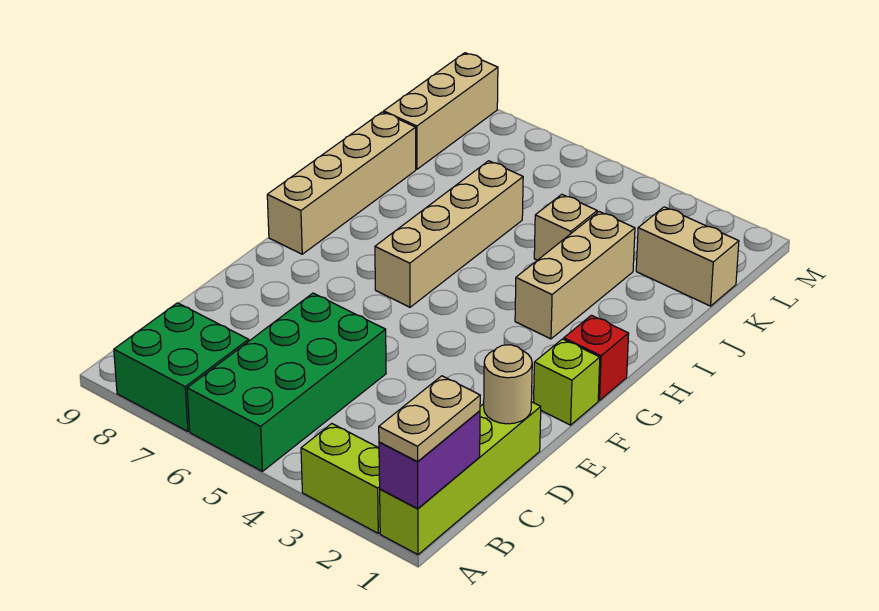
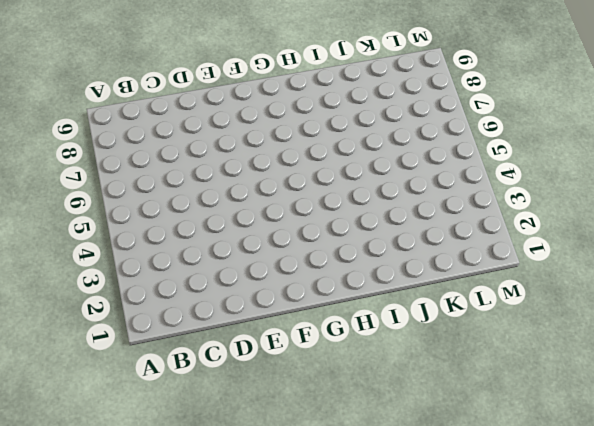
none -> lime 1x4 brick [380,402,541,555]
none -> lime 1x2 brick [301,424,380,533]
none -> green 2x4 brick [187,293,386,471]

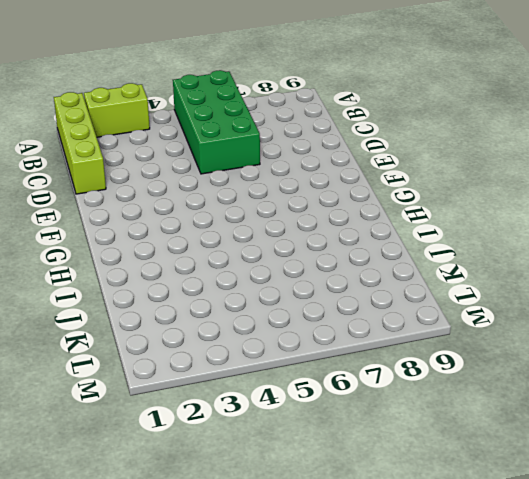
none -> green 2x2 brick [114,303,249,432]
none -> lime 1x1 brick [534,339,600,425]
none -> red 1x1 brick [564,315,629,400]

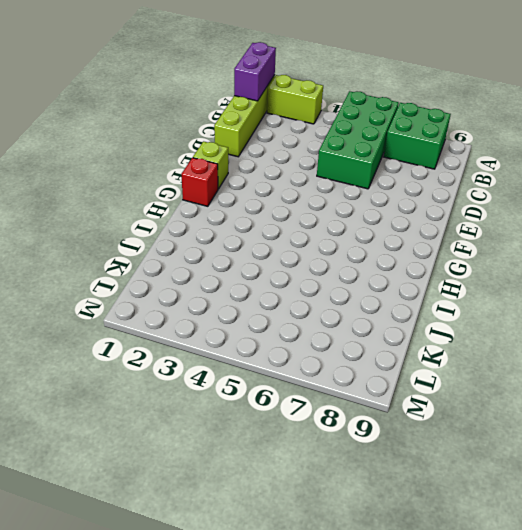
none -> tan 1x4 brick [375,161,523,307]
none -> tan 1x4 brick [267,112,416,254]
none -> tan 1x3 brick [515,212,635,339]

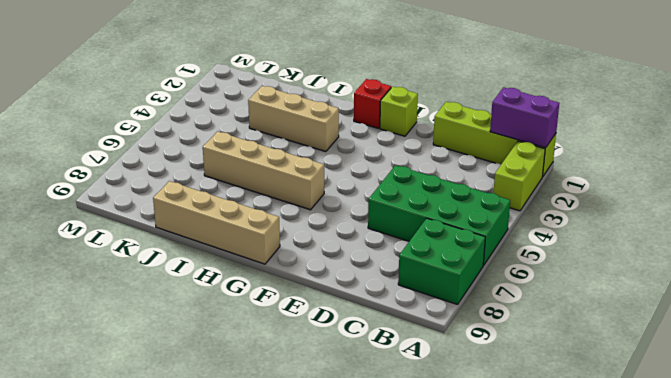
none -> tan 1x1 brick [534,194,597,260]
none -> tan 1x2 brick [636,207,739,306]
none -> tan 1x3 brick [384,53,498,169]

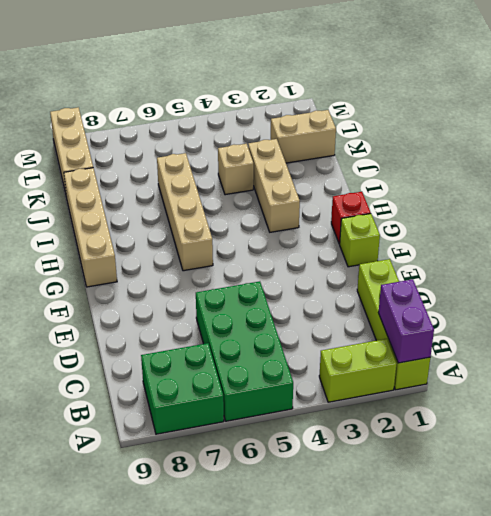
none -> tan 1x1 round brick [483,345,532,424]
none -> tan 1x2 plate [379,376,480,462]

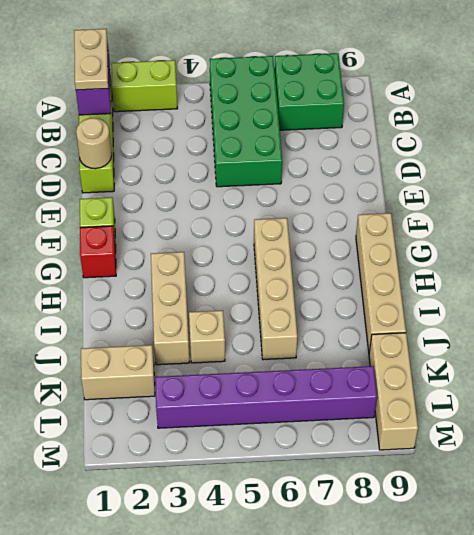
purple 1x6 brick [155,366,377,428] -> none

